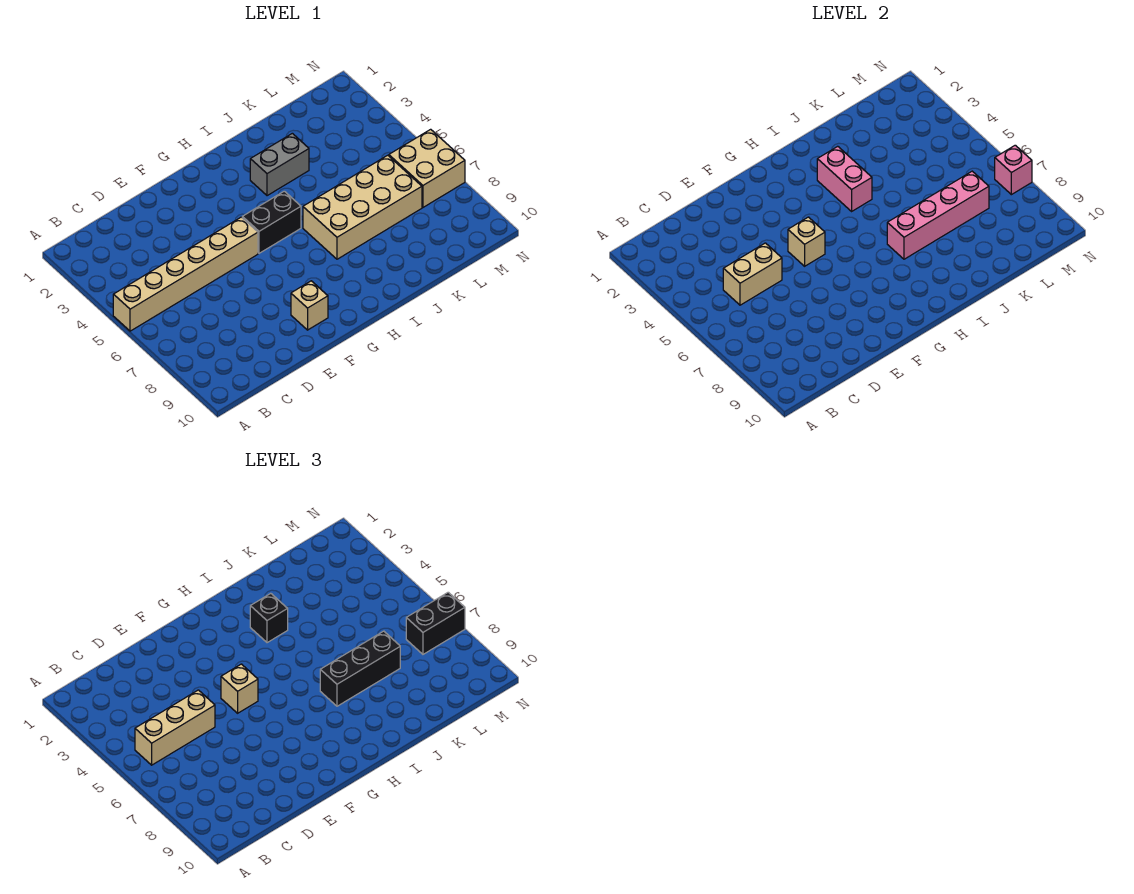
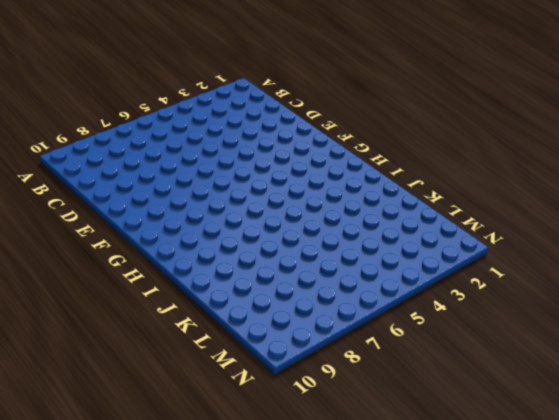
none -> tan 1x6 brick [113,217,258,331]
none -> tan 1x1 brick [291,281,328,330]
none -> black 1x2 brick [242,191,301,253]

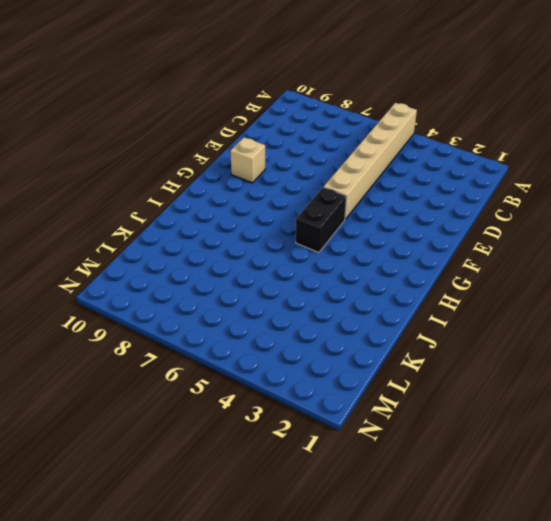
none -> grey 1x2 brick [250,133,309,196]
none -> tan 2x4 brick [303,155,422,259]
none -> tan 2x2 brick [389,129,465,207]

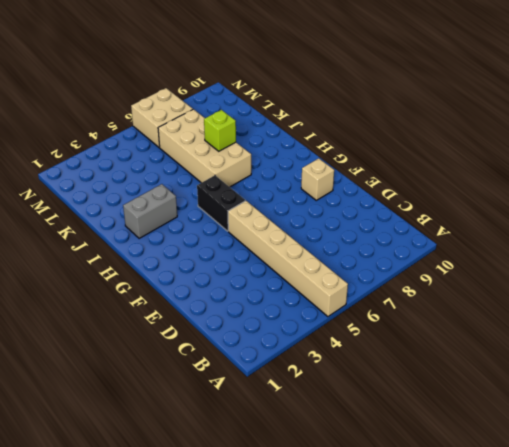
grey 1x2 brick [123,184,177,239] -> grey 1x2 brick turned to [250,133,309,196]
lime 1x1 brick [204,110,236,151] -> pink 1x4 brick [887,171,989,259]
none -> tan 1x2 brick [723,243,782,305]
none -> tan 1x1 brick [788,217,825,266]
none -> pink 1x2 brick [817,146,872,211]

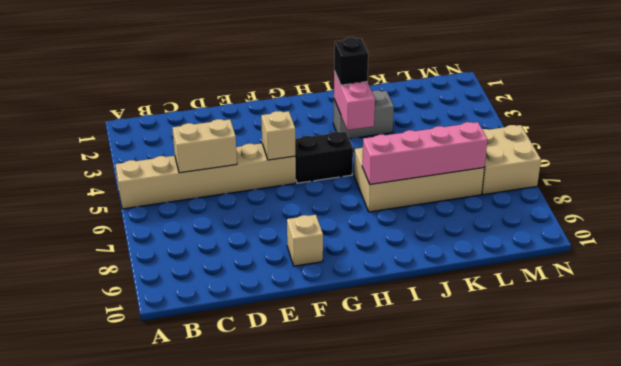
none -> pink 1x1 brick [995,145,1032,195]
none -> tan 1x3 brick [135,690,215,765]
none -> tan 1x1 brick [221,664,258,713]

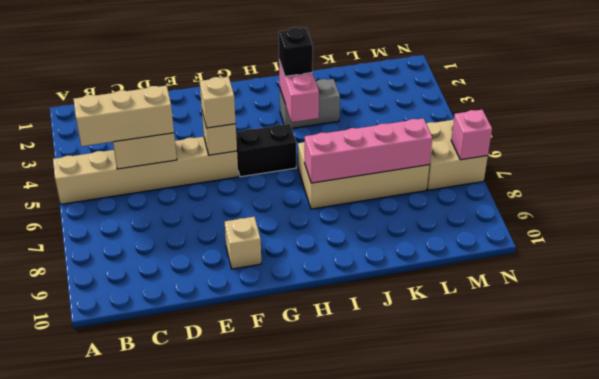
none -> black 1x3 brick [320,631,400,706]
none -> black 1x2 brick [406,592,465,654]

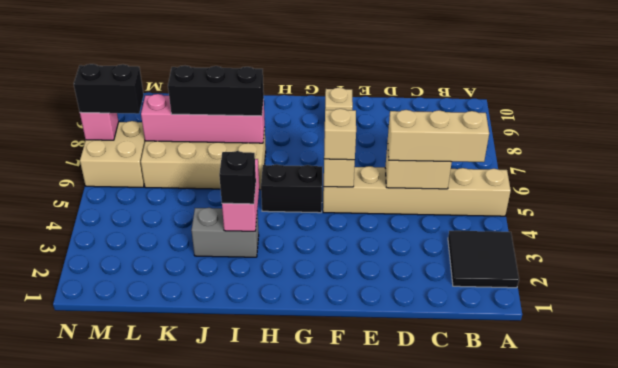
black 2x2 tile [448,231,519,288] -> none

